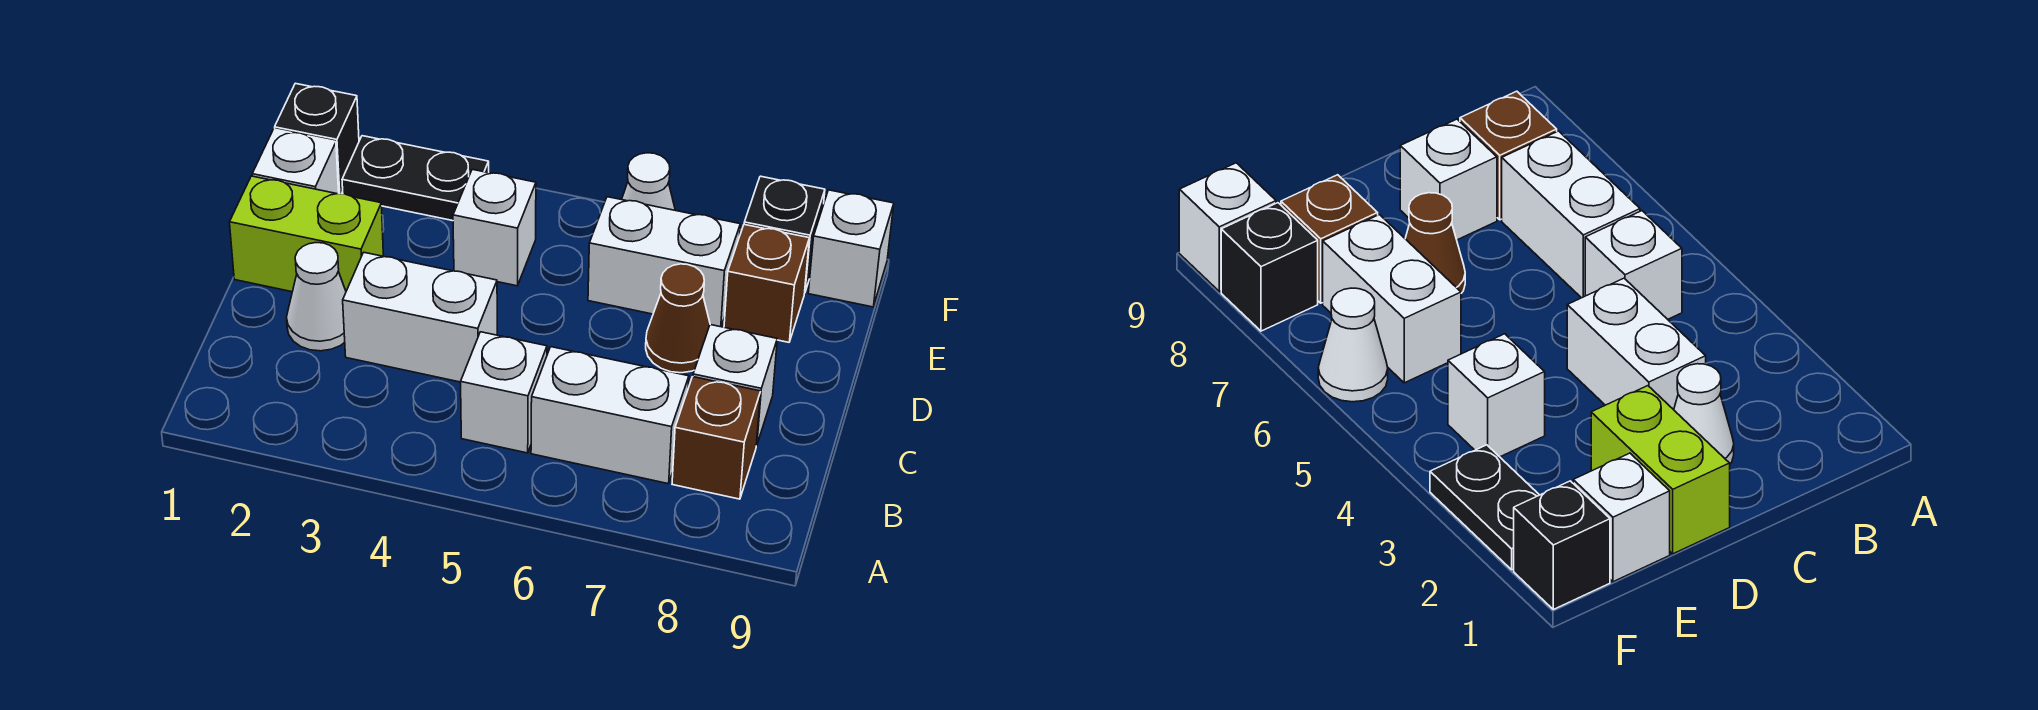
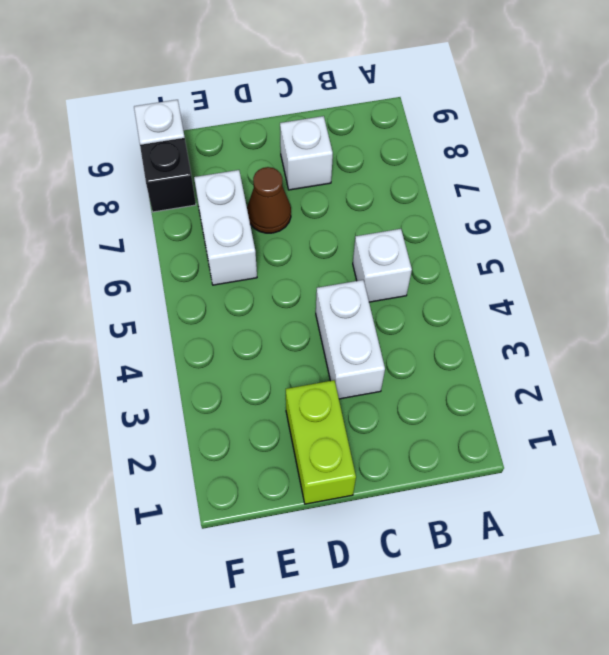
none -> white 1x2 brick [531,347,689,484]
none -> brown 1x1 brick [672,377,761,499]
none -> white 1x1 cone [287,243,346,351]

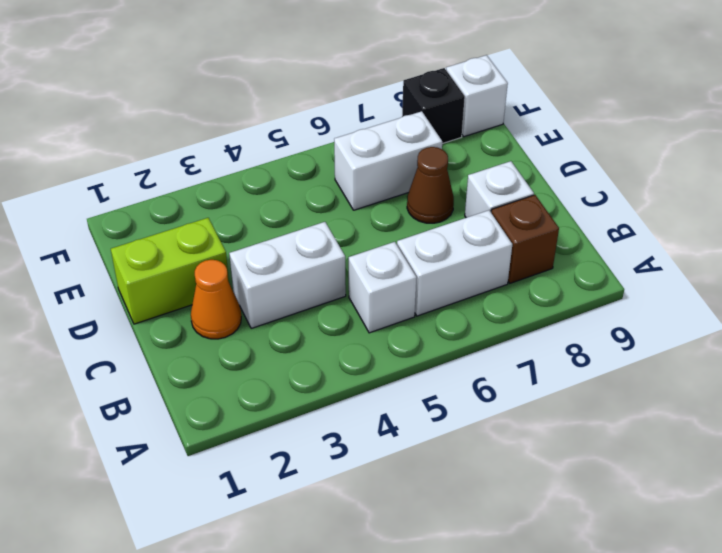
orange 1x1 cone [191,260,241,339] -> white 1x1 cone [287,243,346,351]
none -> white 1x1 brick [252,129,339,194]
none -> white 1x1 brick [453,169,536,286]
none -> brown 1x1 brick [724,225,809,342]

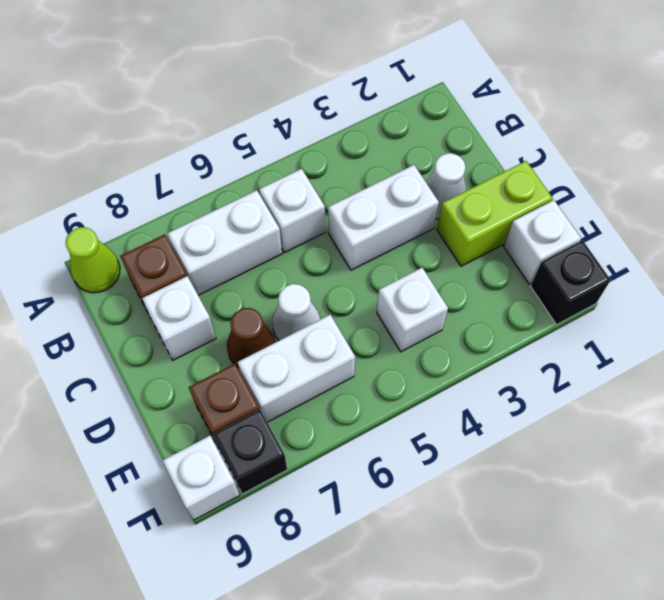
lime 1x1 cone [66,227,120,293] -> none
white 1x1 cone [273,284,320,340] -> white 1x1 cone moved to [622,153,675,210]
none -> black 1x2 plate [342,136,489,221]

